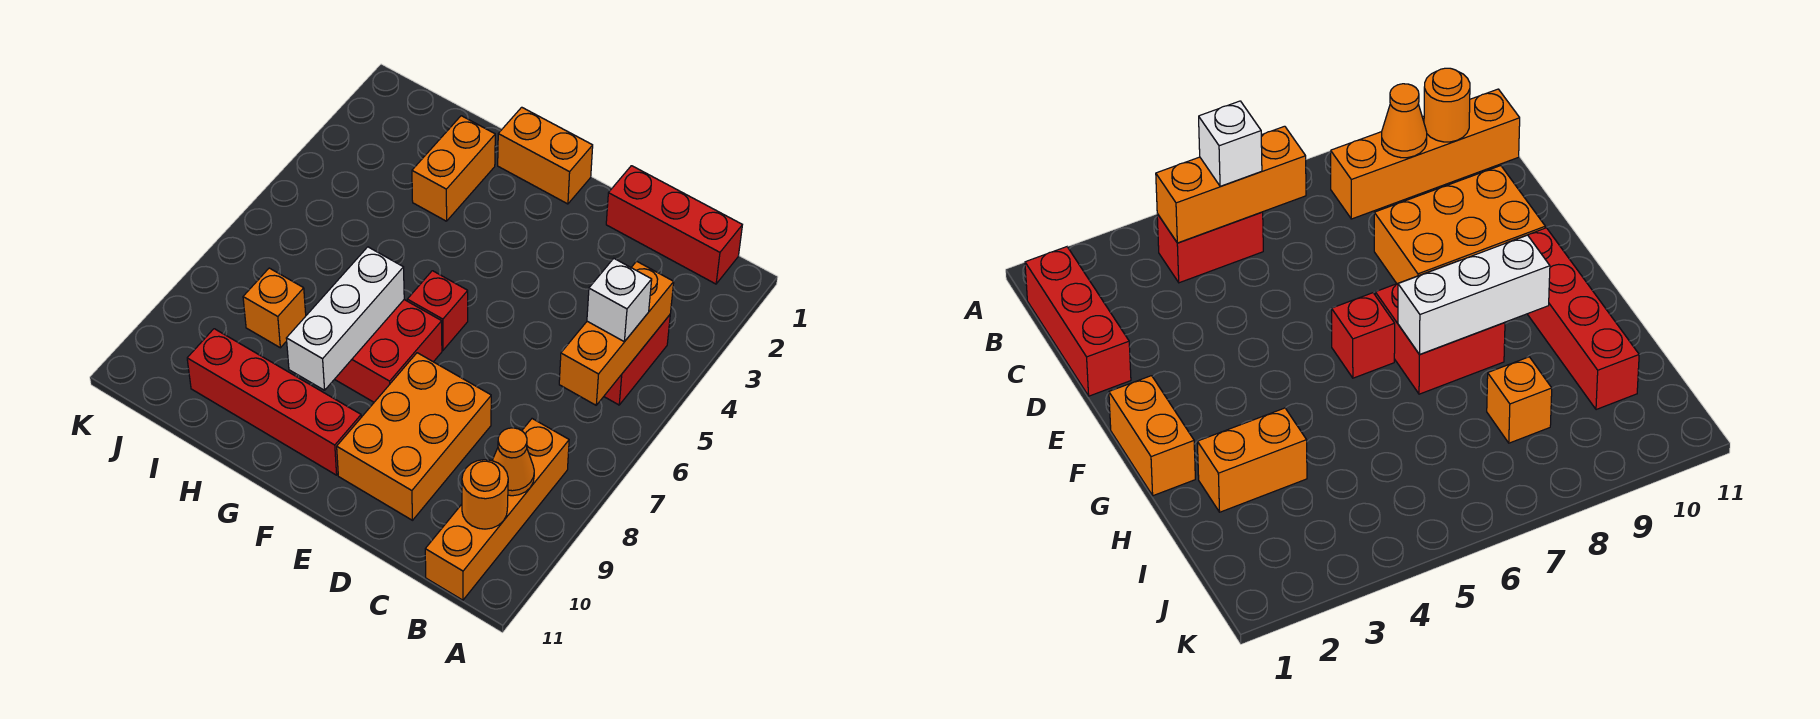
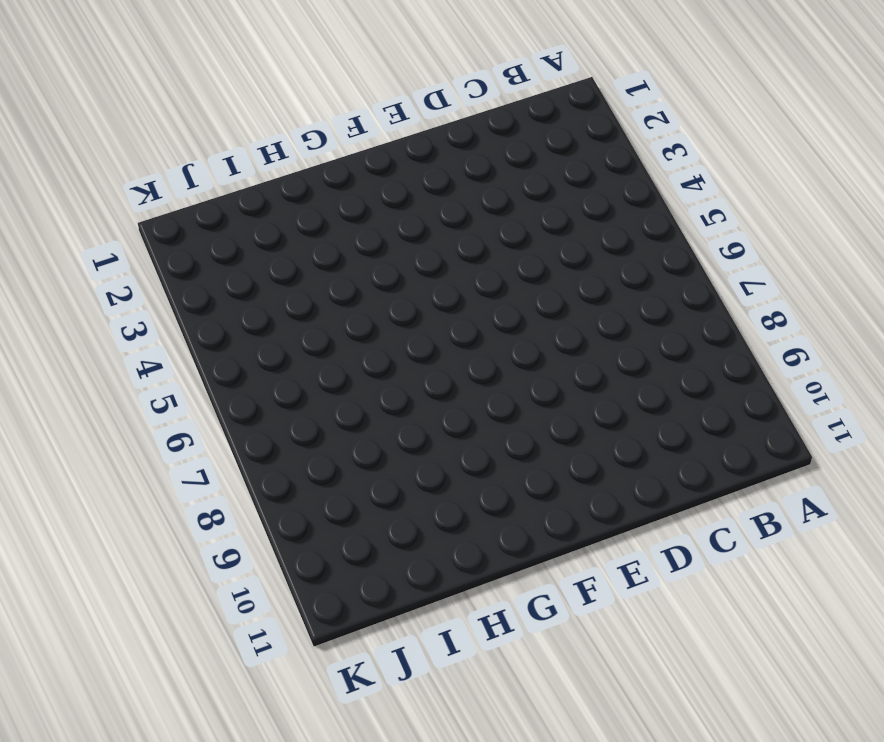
none -> red 1x3 brick [606,166,742,284]
none -> red 1x2 brick [604,315,670,405]
none -> orange 1x4 brick [425,419,569,600]

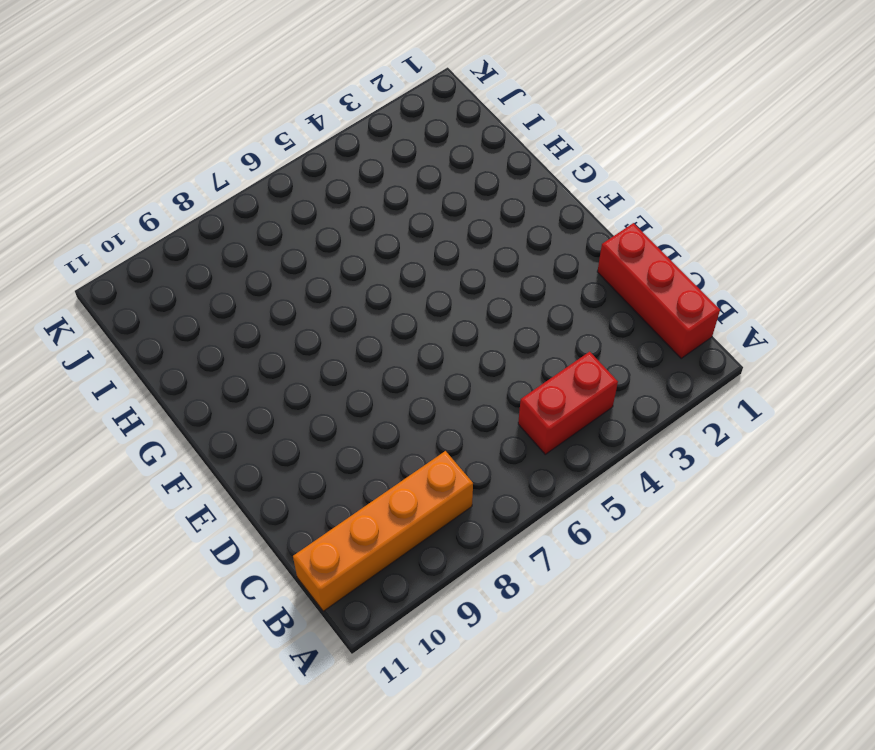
none -> orange 2x3 brick [337,353,491,520]
none -> orange 1x2 brick [498,107,593,204]
none -> red 1x1 brick [407,271,468,350]

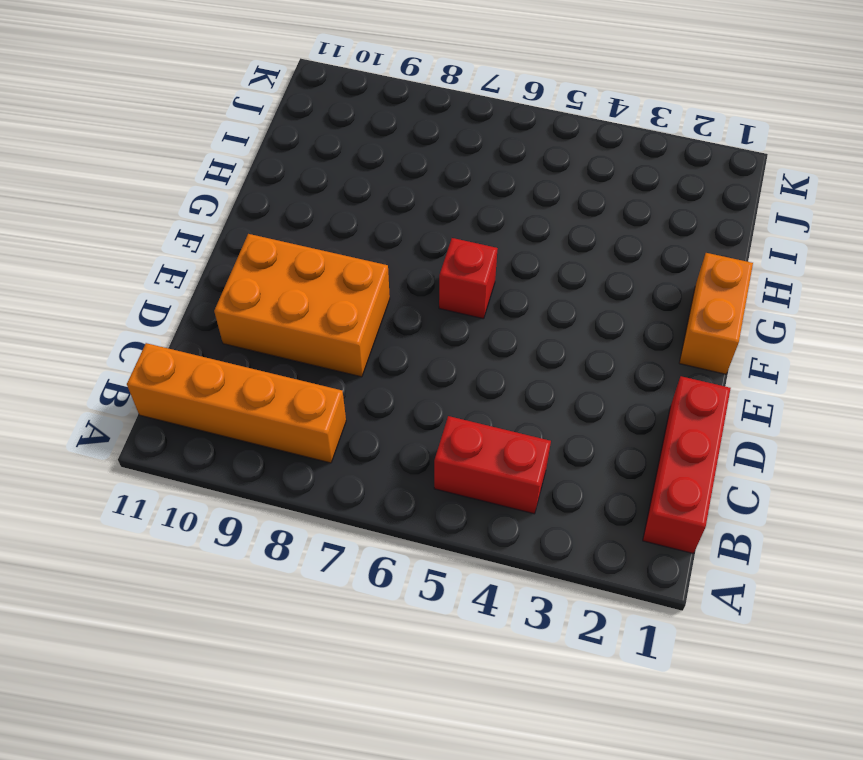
none -> red 2x2 brick [335,300,442,402]
none -> red 1x4 brick [187,329,361,475]
none -> orange 1x2 brick [412,116,495,221]

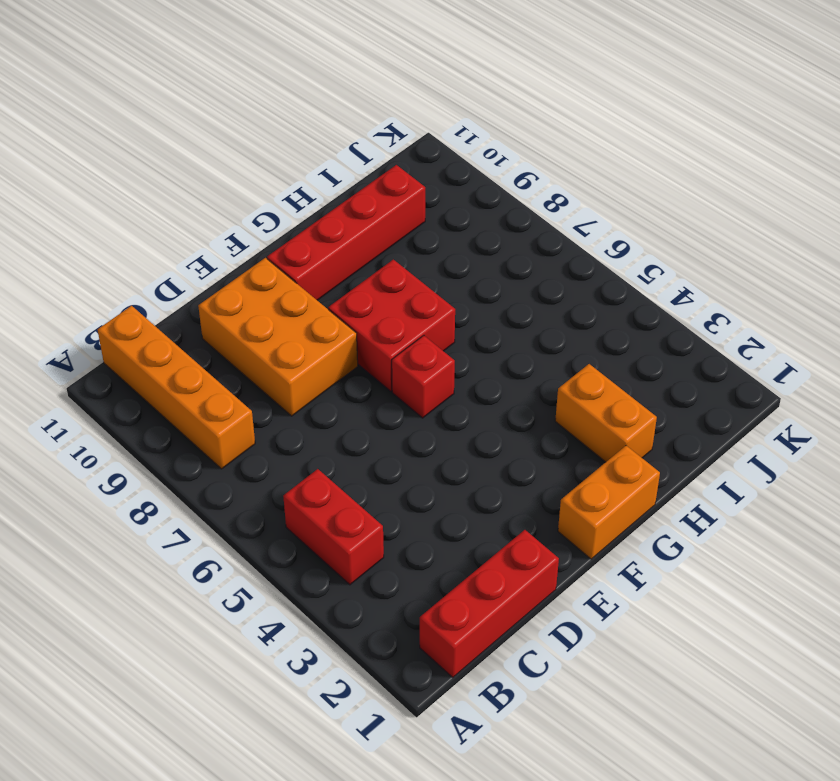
none -> orange 1x1 brick [243,268,306,348]
none -> orange 1x3 brick [559,261,674,405]
none -> orange 1x1 cone [492,428,534,496]

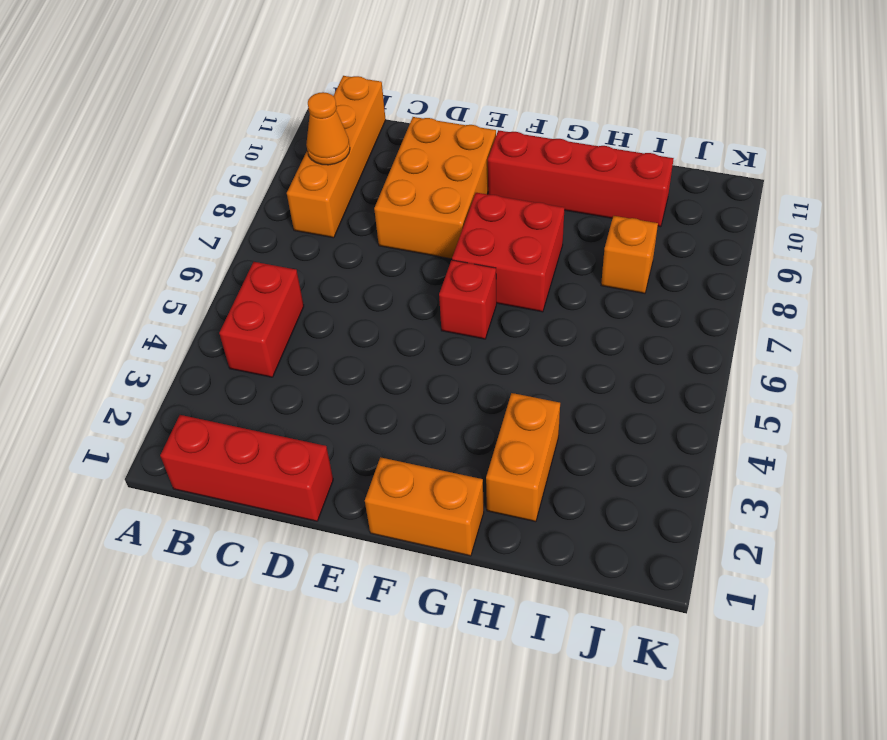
none -> orange 1x3 brick [559,261,674,405]
none -> orange 1x1 round brick [462,460,508,529]
none -> white 1x3 brick [286,247,404,390]

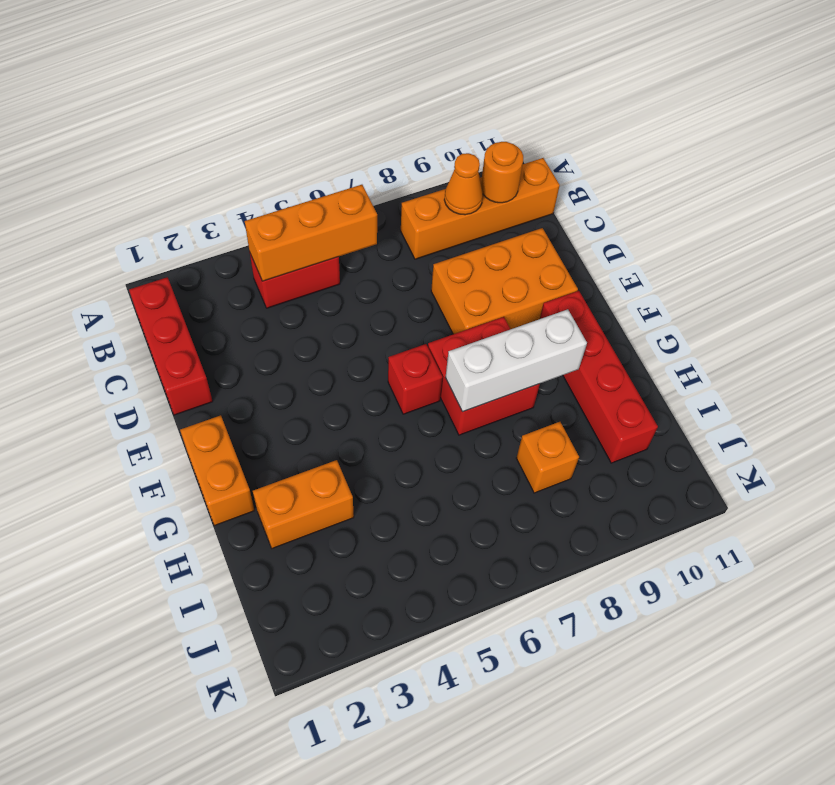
none -> white 1x1 brick [587,259,652,342]

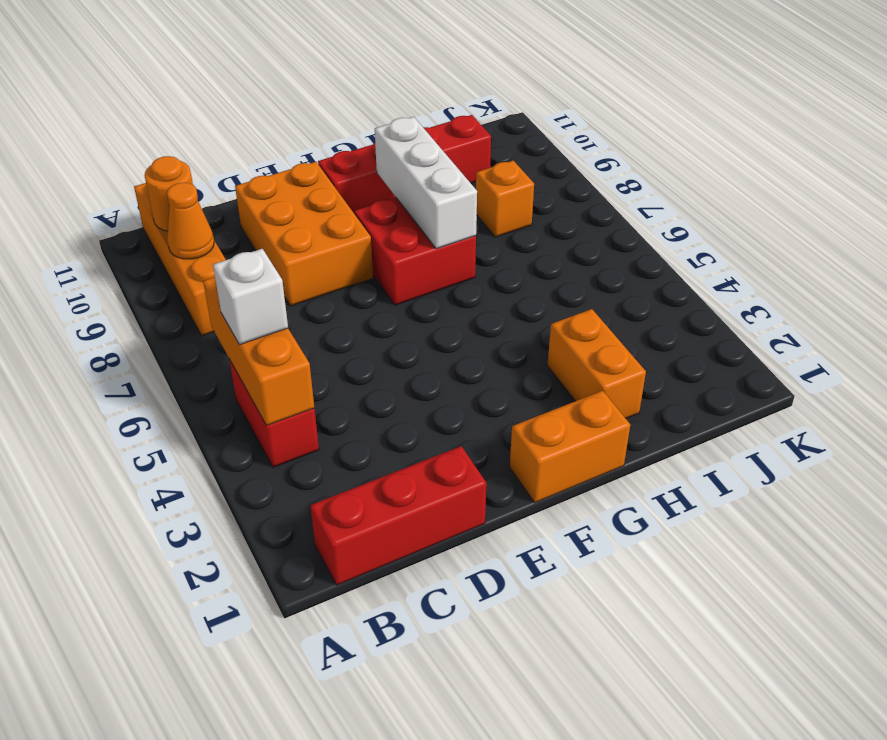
none -> red 1x1 brick [407,271,468,350]

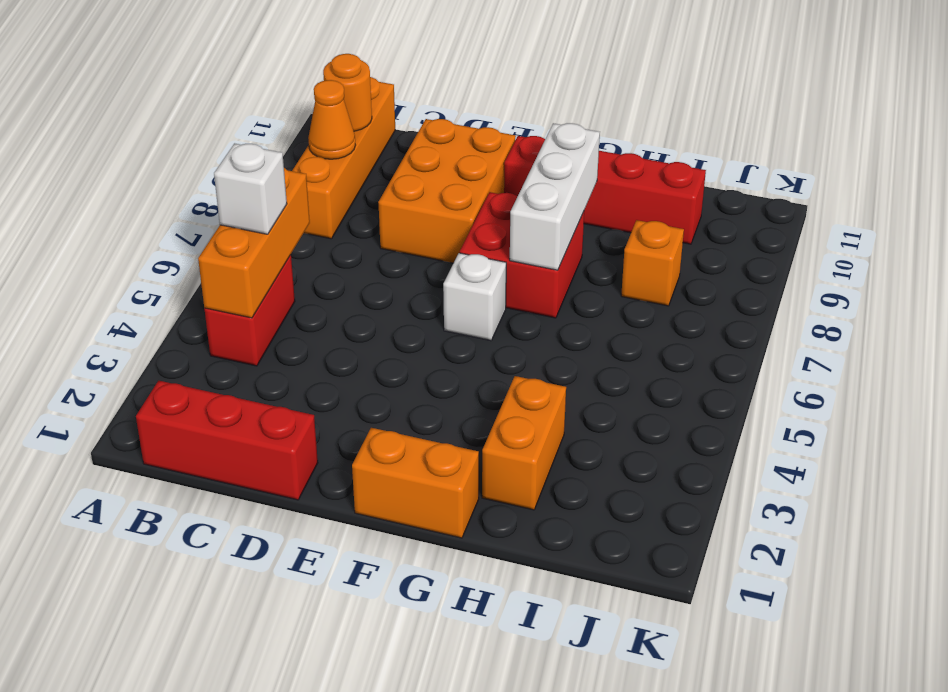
white 1x1 brick [443,253,506,341] -> red 1x1 brick [407,271,468,350]

